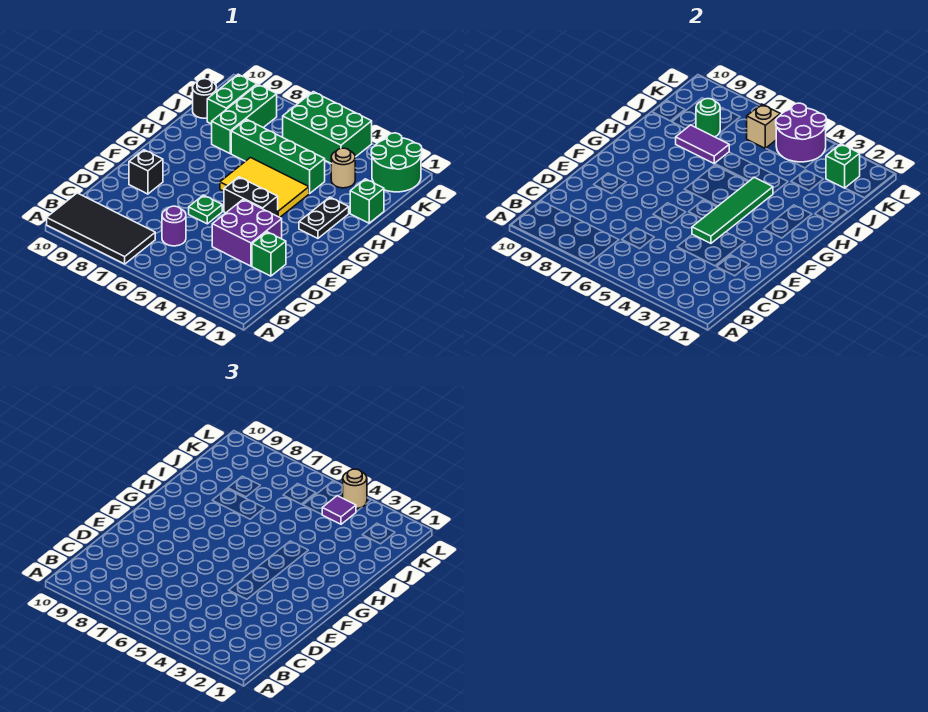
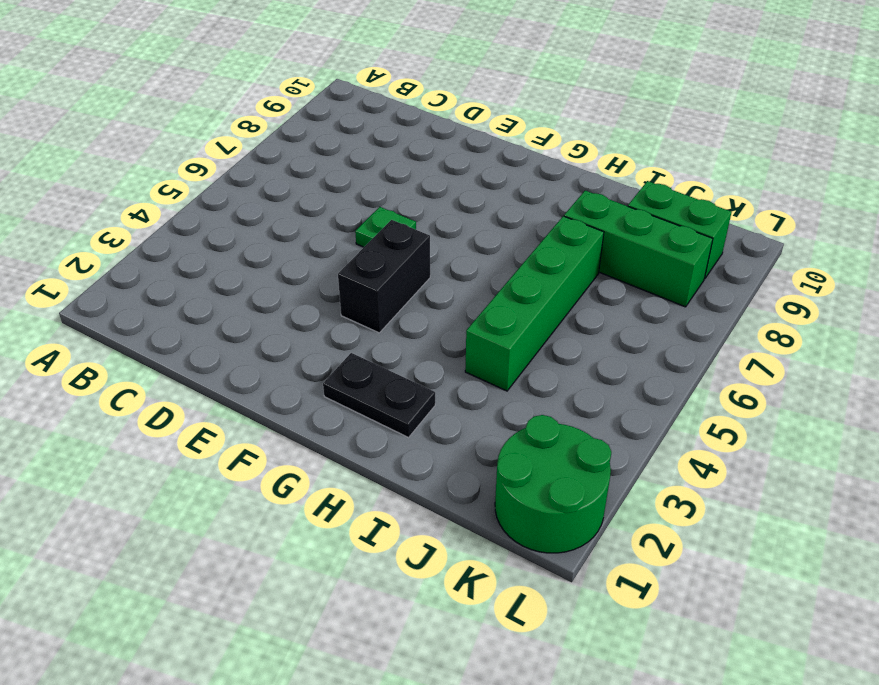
none -> black 2x4 tile [47,193,155,264]
none -> purple 1x1 round brick [162,206,186,246]
none -> green 1x1 brick [252,232,286,276]

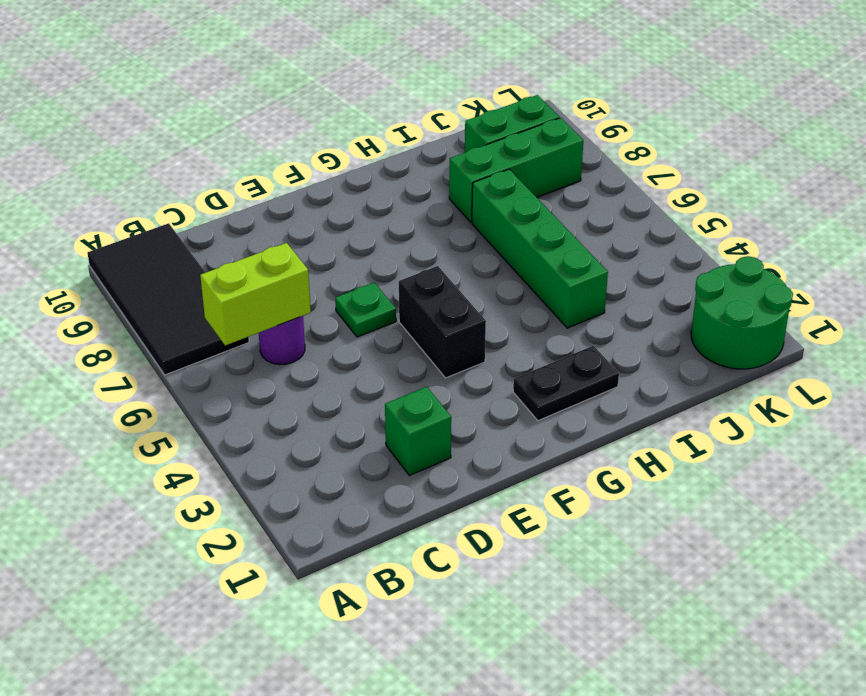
lime 1x2 brick [200,243,311,346] -> none
none -> purple 2x2 brick [212,199,282,266]
none -> black 1x1 brick [129,150,163,194]
none -> yellow 2x3 tile [220,158,309,217]

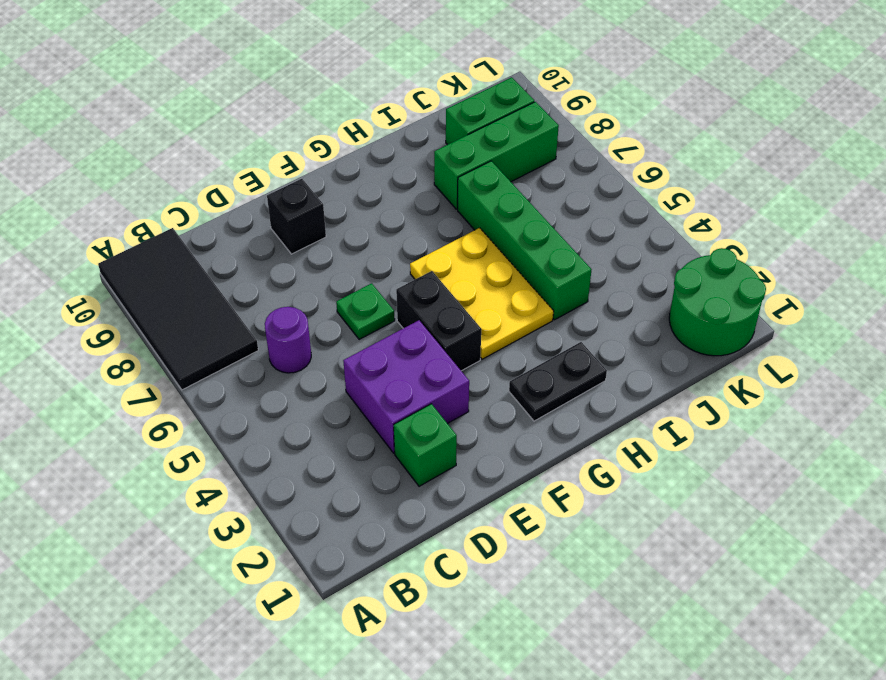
yellow 2x3 plate [410,228,554,359] -> yellow 2x3 tile [220,158,309,217]
none -> green 1x1 brick [350,179,384,223]
none -> tan 1x1 round brick [331,148,355,188]
none -> black 1x1 round brick [193,79,217,118]

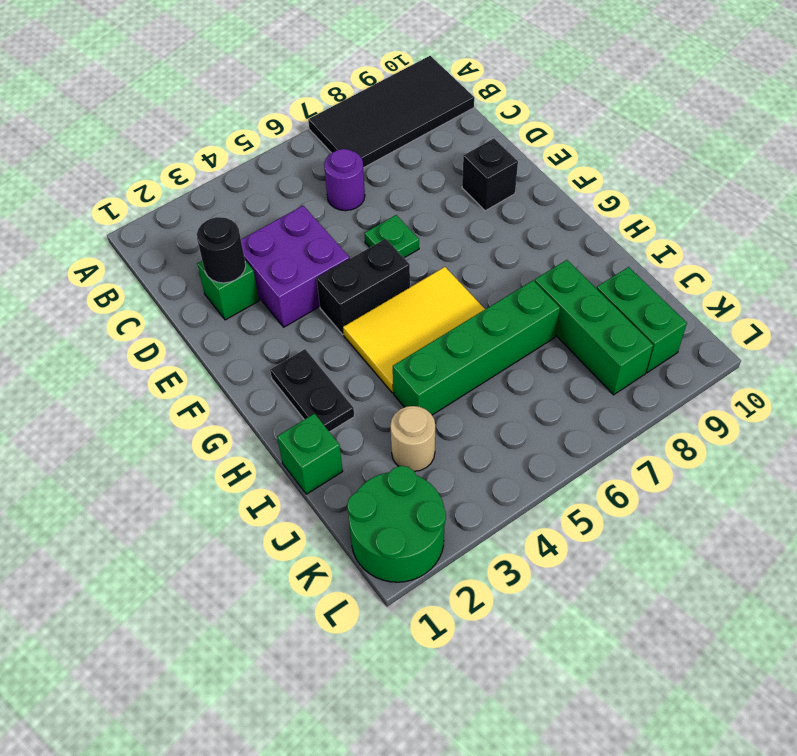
black 1x1 round brick [197,217,246,283] -> black 1x1 round brick moved to [193,79,217,118]
none -> green 2x3 brick [283,92,372,163]
none -> green 1x4 tile [692,177,773,243]
none -> purple 1x2 tile [676,125,729,164]

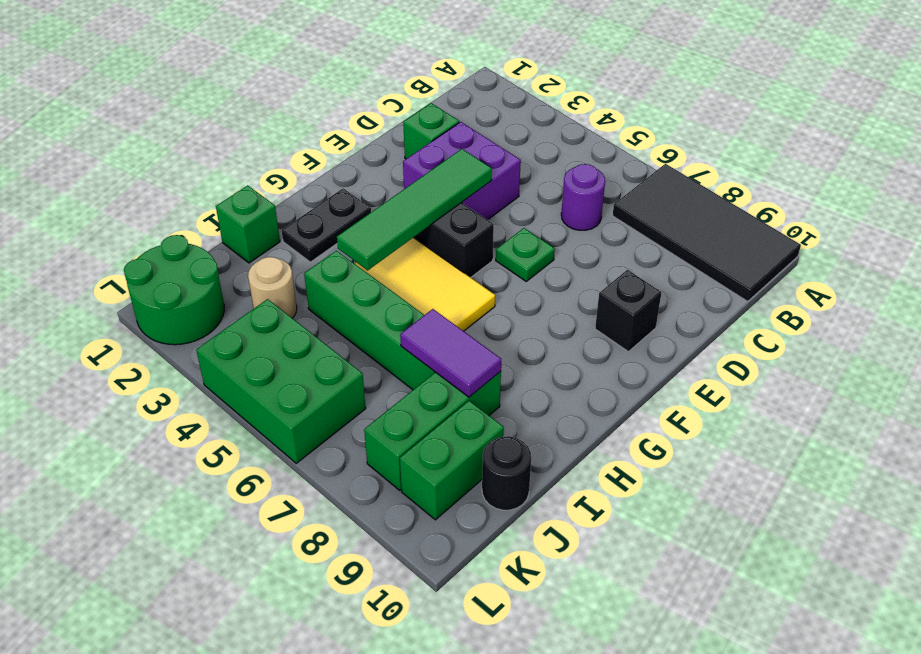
none -> green 1x1 round brick [696,99,720,137]
none -> green 1x1 brick [826,144,860,188]
none -> purple 2x2 round brick [776,103,826,162]

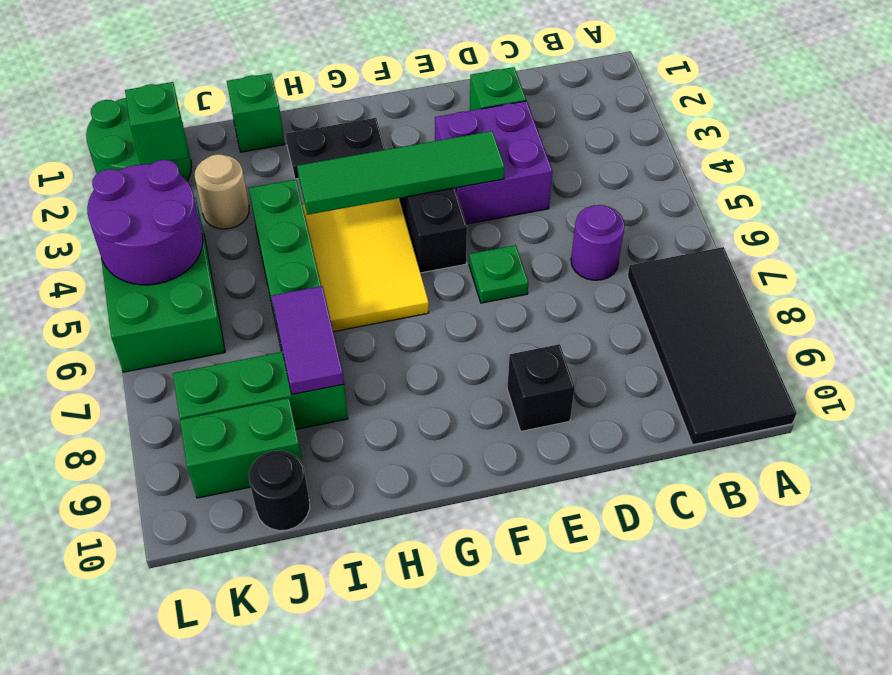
none -> green 1x1 round brick [696,99,720,137]
none -> tan 1x1 brick [747,104,780,149]
none -> purple 1x1 tile [322,496,356,524]

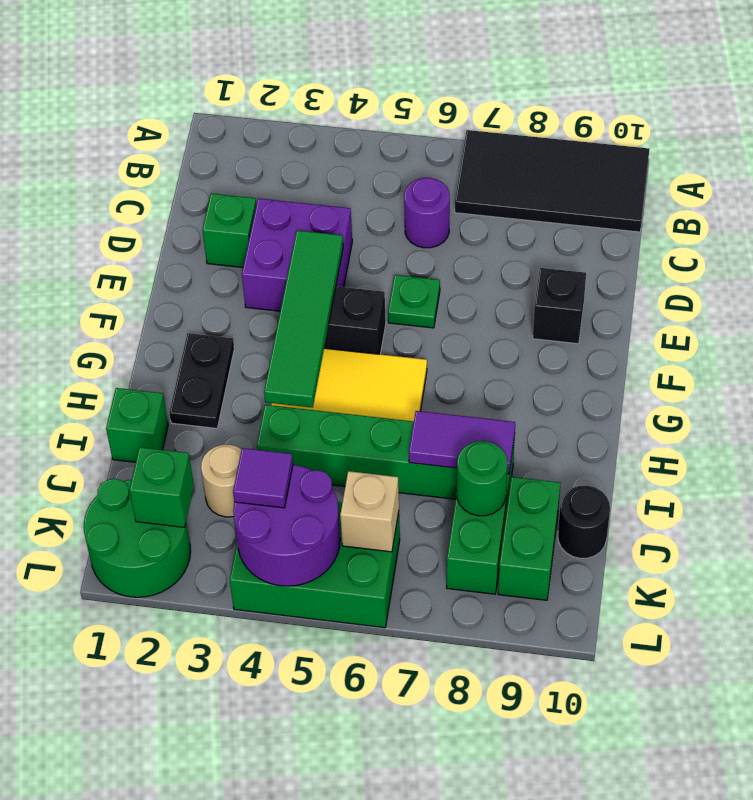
none -> tan 1x1 round brick [343,469,367,509]

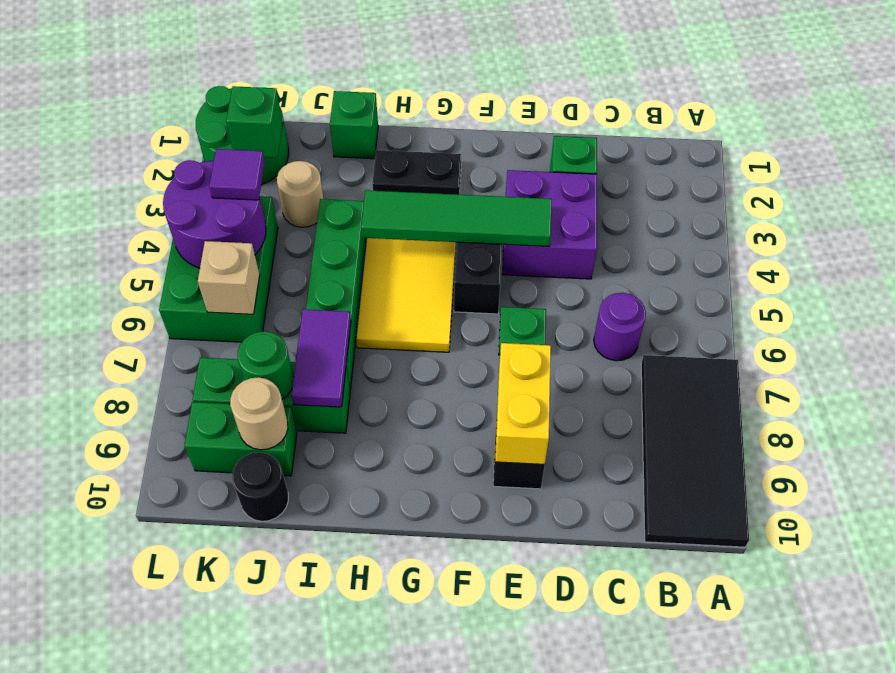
yellow 1x2 brick [495,343,551,465] -> none
tan 1x1 round brick [230,377,288,450] -> tan 1x1 round brick moved to [343,469,367,509]

